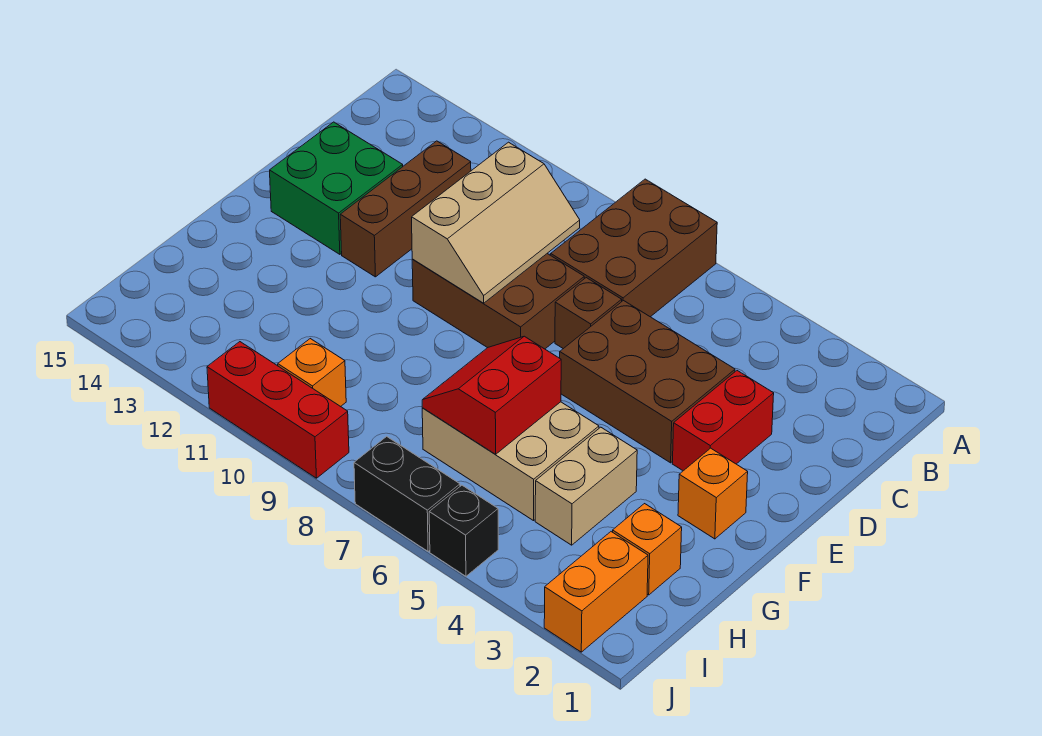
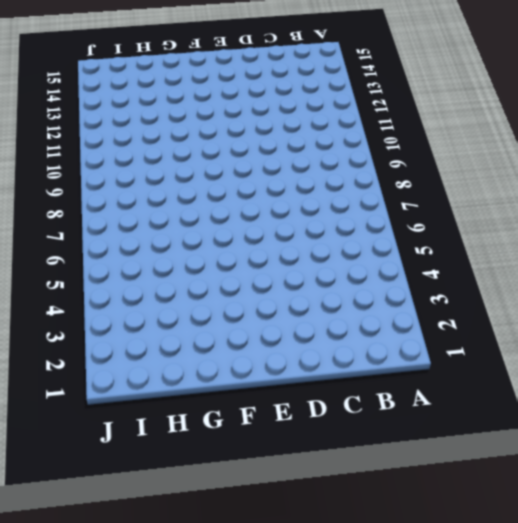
none -> brown 2x3 brick [551,179,717,317]
none -> brown 1x3 brick [340,141,471,277]
none -> red 1x2 brick [672,371,774,471]

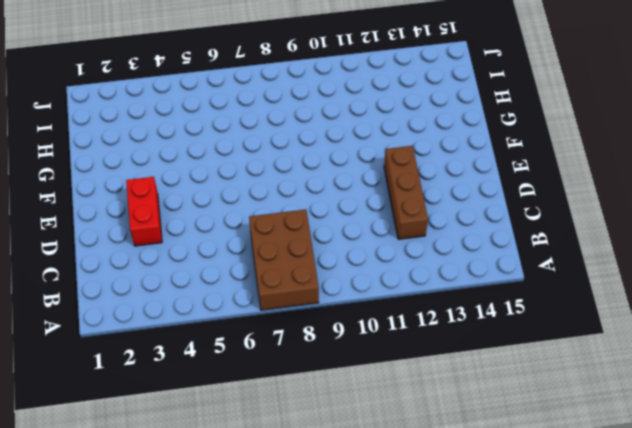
none -> brown 2x3 brick [560,301,735,463]
none -> brown 1x1 brick [555,278,622,349]
none -> brown 2x3 brick [412,254,584,349]

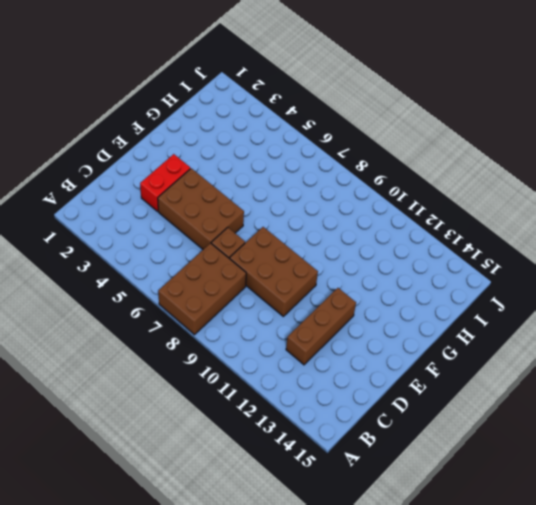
none -> green 2x2 brick [270,122,403,254]
none -> orange 1x1 brick [678,448,748,539]
none -> tan 1x2 brick [535,427,637,545]

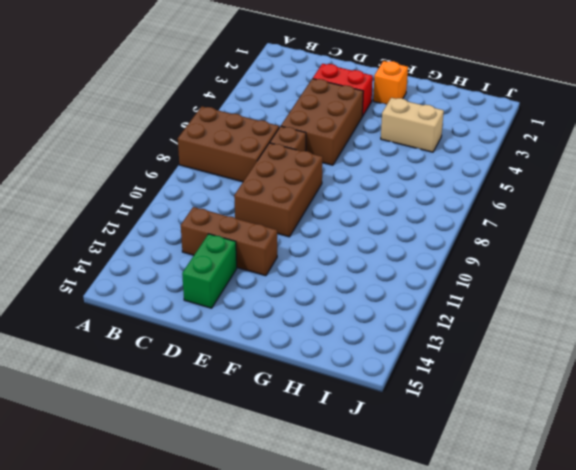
green 1x2 brick [182,234,237,308] -> green 2x2 brick [270,122,403,254]
none -> tan 2x3 brick [422,402,599,521]
none -> orange 1x1 brick [613,504,682,595]
none -> orange 1x2 brick [544,532,648,652]

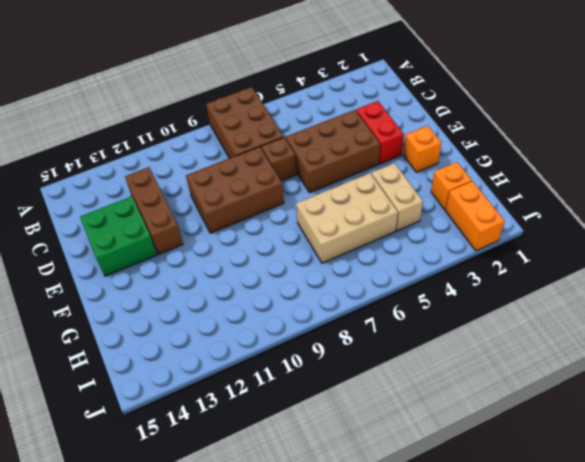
none -> orange 1x1 brick [278,339,346,407]
none -> black 1x1 brick [429,485,498,576]
none -> black 1x2 brick [354,436,460,551]

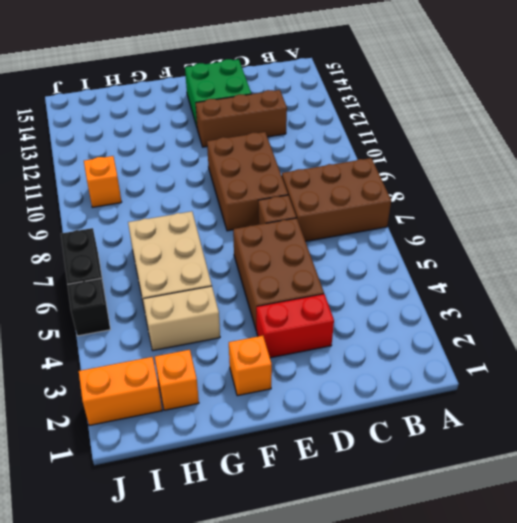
none -> red 1x3 brick [207,342,349,478]
none -> tan 2x3 slope [412,142,580,303]
none -> red 2x2 slope [422,336,561,454]

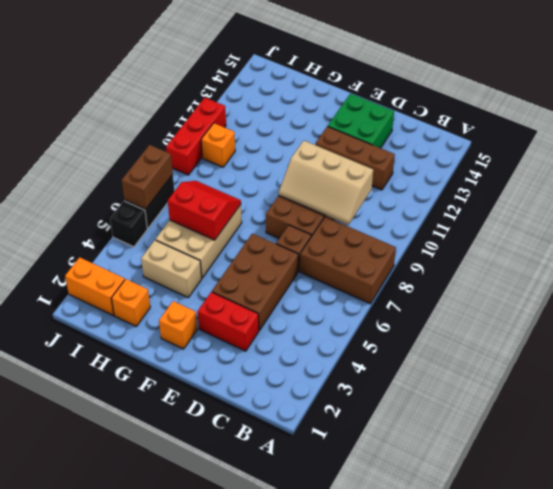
brown 1x2 brick [122,145,173,209] -> none

